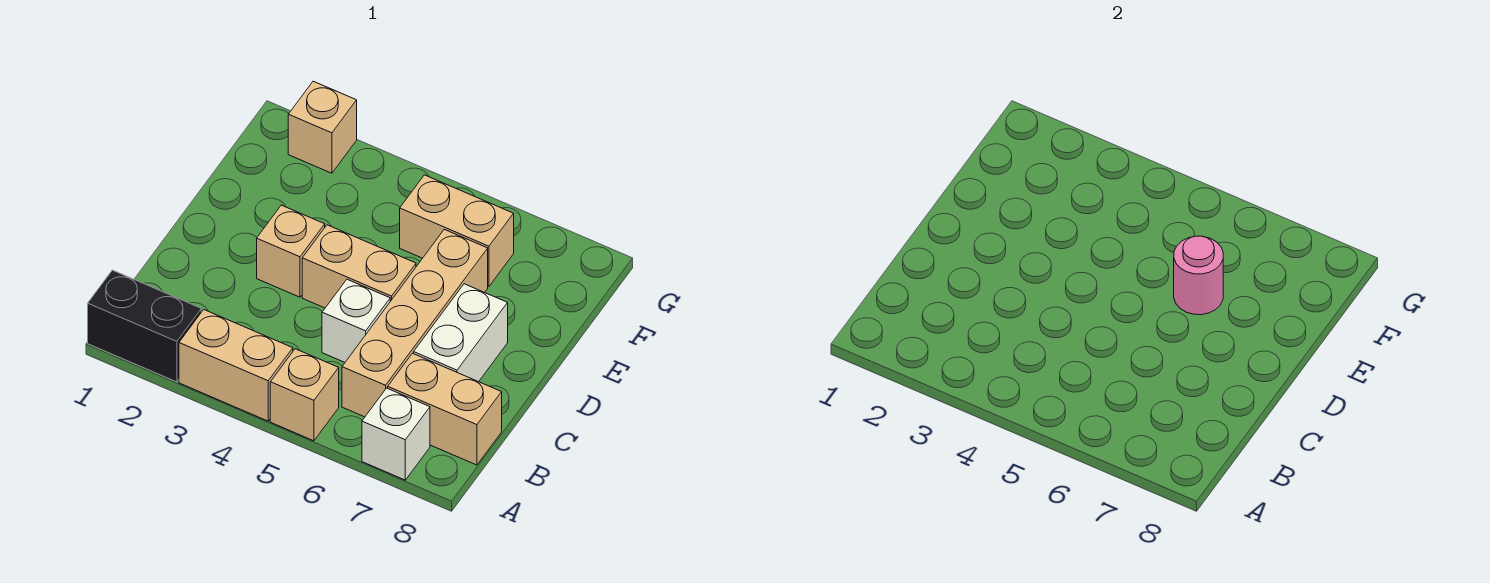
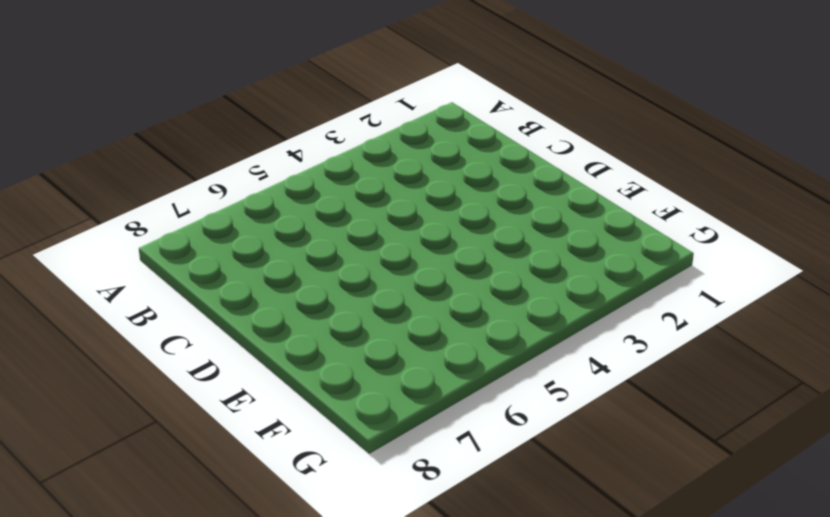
none -> black 1x2 brick [88,270,201,382]
none -> tan 1x2 brick [179,310,293,421]
none -> tan 1x1 brick [270,349,339,441]

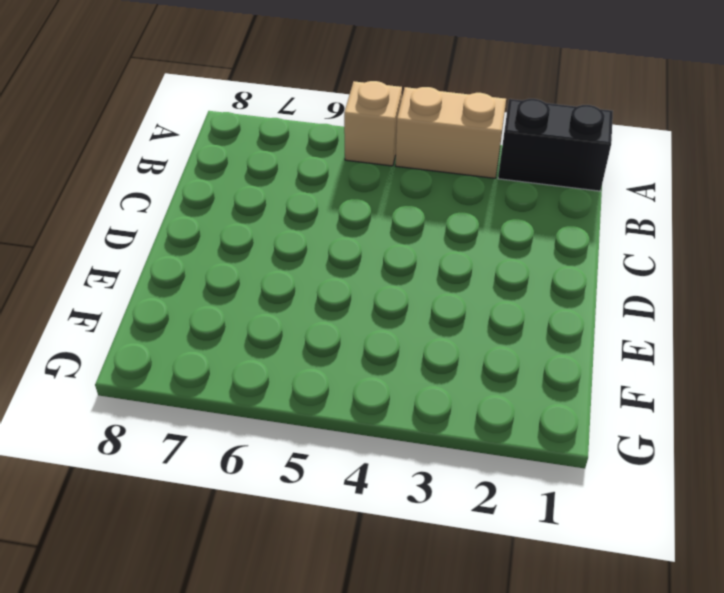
none -> white 1x1 brick [362,388,430,480]
none -> tan 1x4 brick [342,229,488,417]
none -> tan 1x2 brick [388,353,502,465]

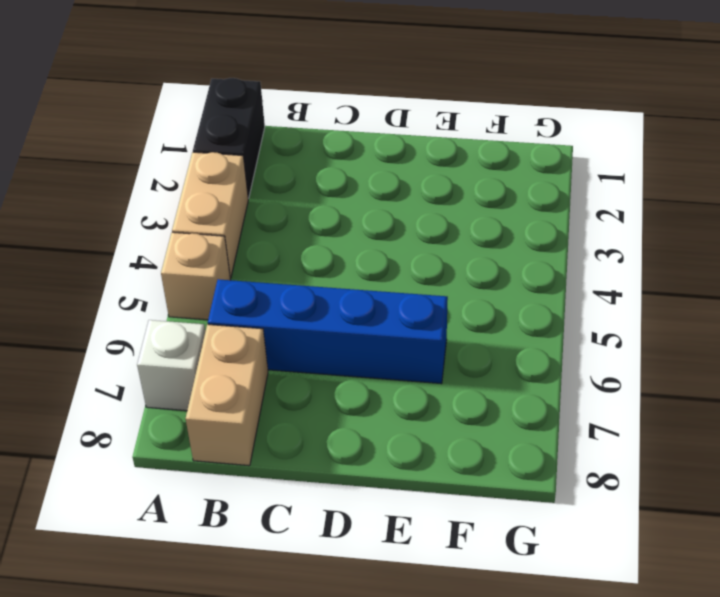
blue 1x4 brick [208,279,448,384] -> tan 1x4 brick [342,229,488,417]
none -> white 1x1 brick [322,279,390,362]
none -> white 1x2 brick [414,284,508,382]
none -> tan 1x1 brick [257,205,325,297]

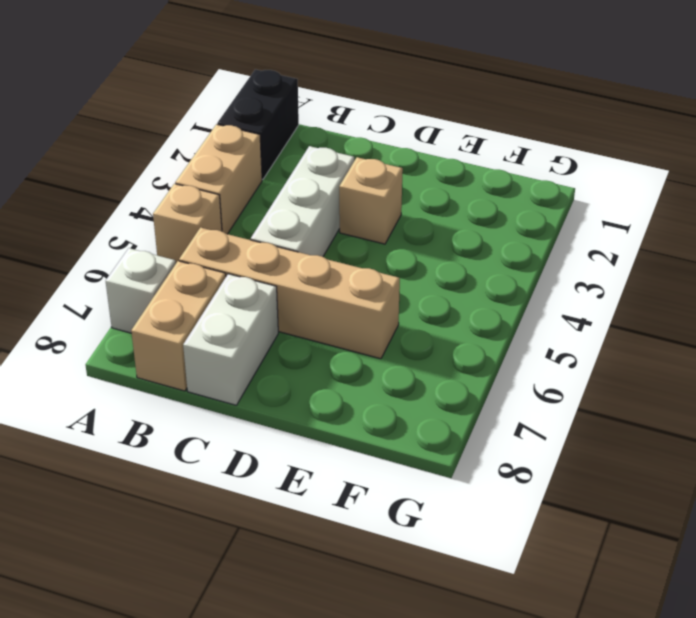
white 1x3 brick [251,146,354,257] -> white 1x1 brick [322,279,390,362]
white 1x2 brick [183,274,278,405] -> white 1x2 brick turned to [414,284,508,382]
none -> tan 1x2 brick [302,225,416,308]
none -> tan 1x2 brick [400,175,514,287]
none -> tan 1x1 brick [288,81,357,173]

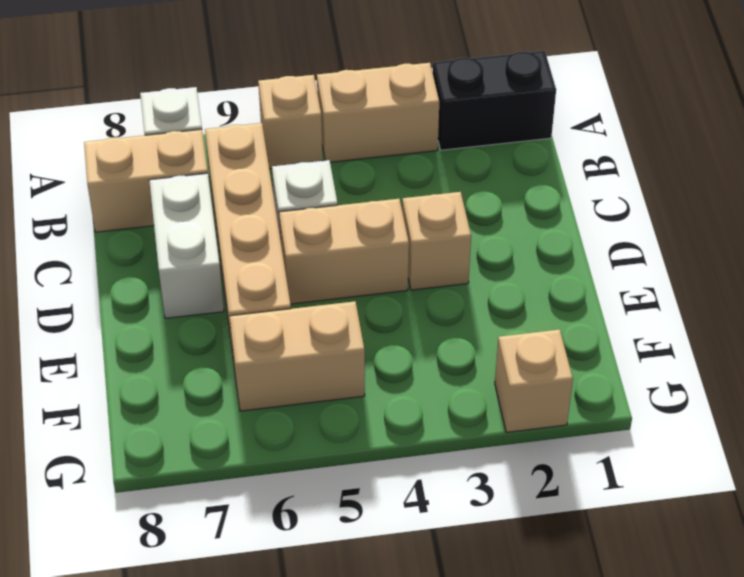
none -> pink 1x1 round brick [1174,236,1223,315]

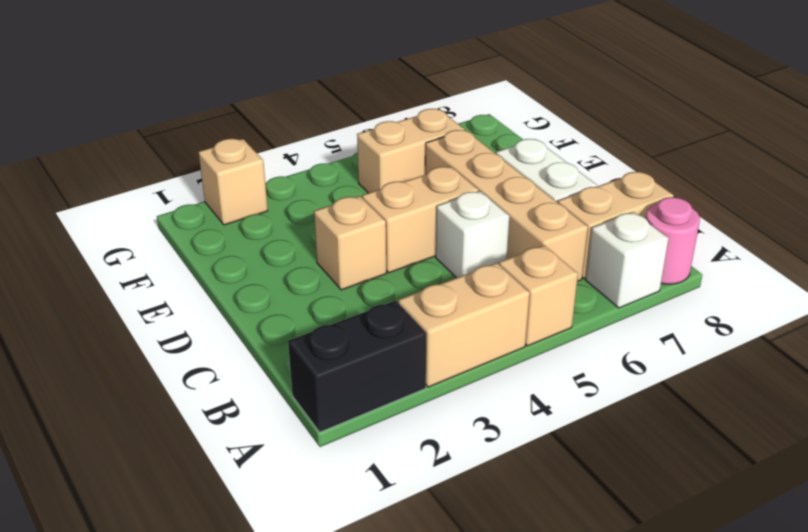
pink 1x1 round brick [646,197,700,284] -> pink 1x1 round brick moved to [1174,236,1223,315]

